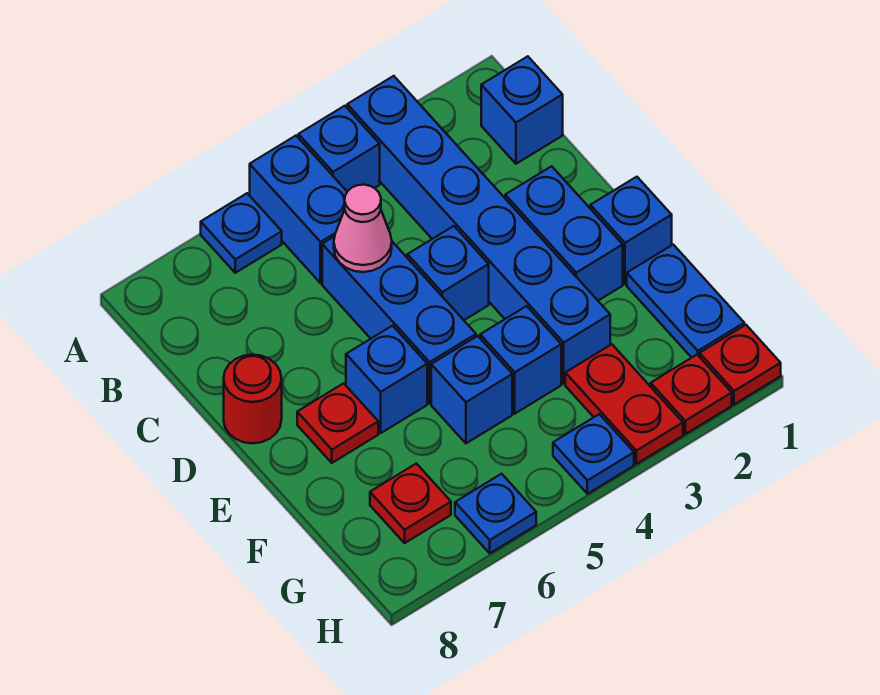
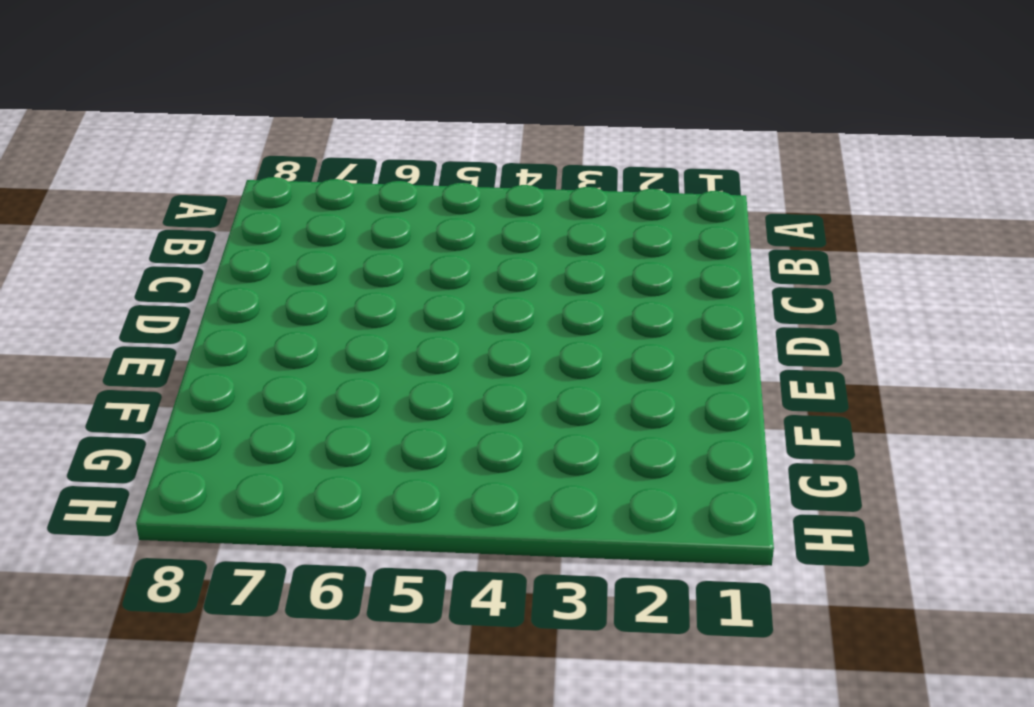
none -> blue 1x6 brick [347,76,610,384]
none -> blue 1x1 brick [298,106,380,191]
none -> blue 1x2 brick [250,136,347,283]

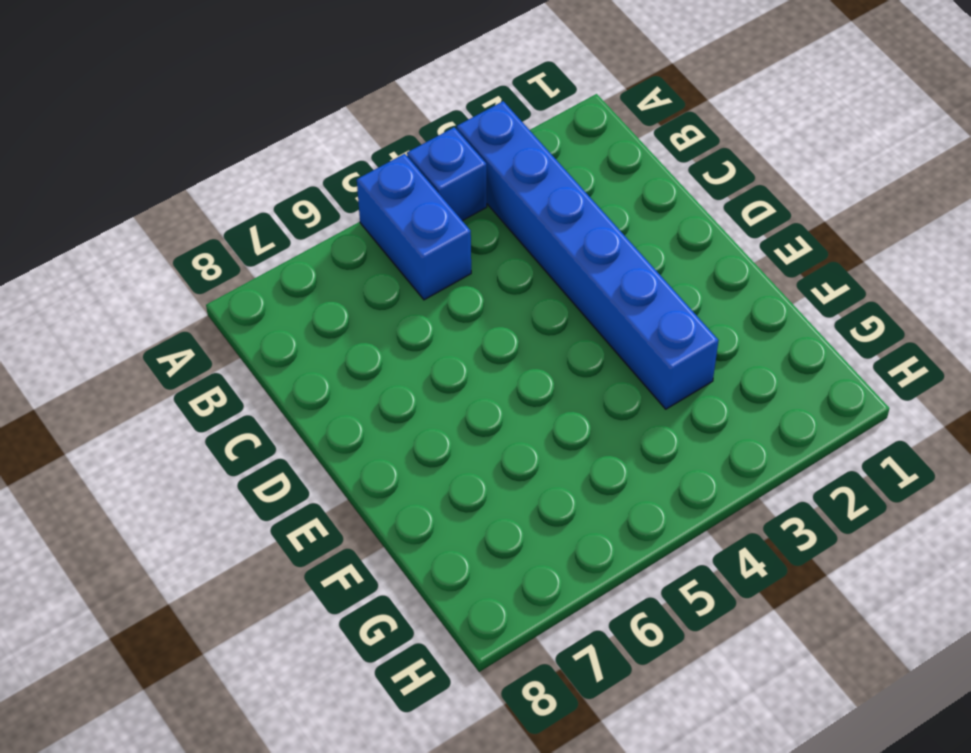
none -> blue 1x1 plate [201,193,282,273]
none -> blue 1x1 brick [481,56,563,164]
none -> blue 1x3 brick [322,236,476,403]

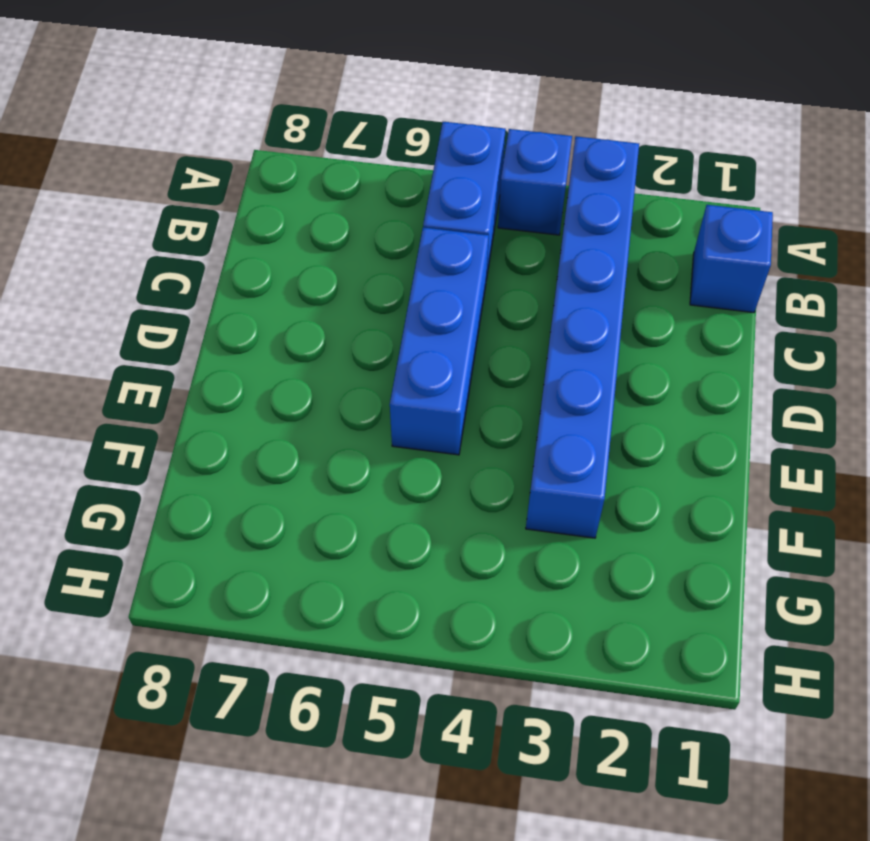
none -> blue 1x1 plate [201,193,282,273]
none -> blue 1x2 brick [505,166,623,301]
none -> blue 1x1 brick [407,226,489,320]

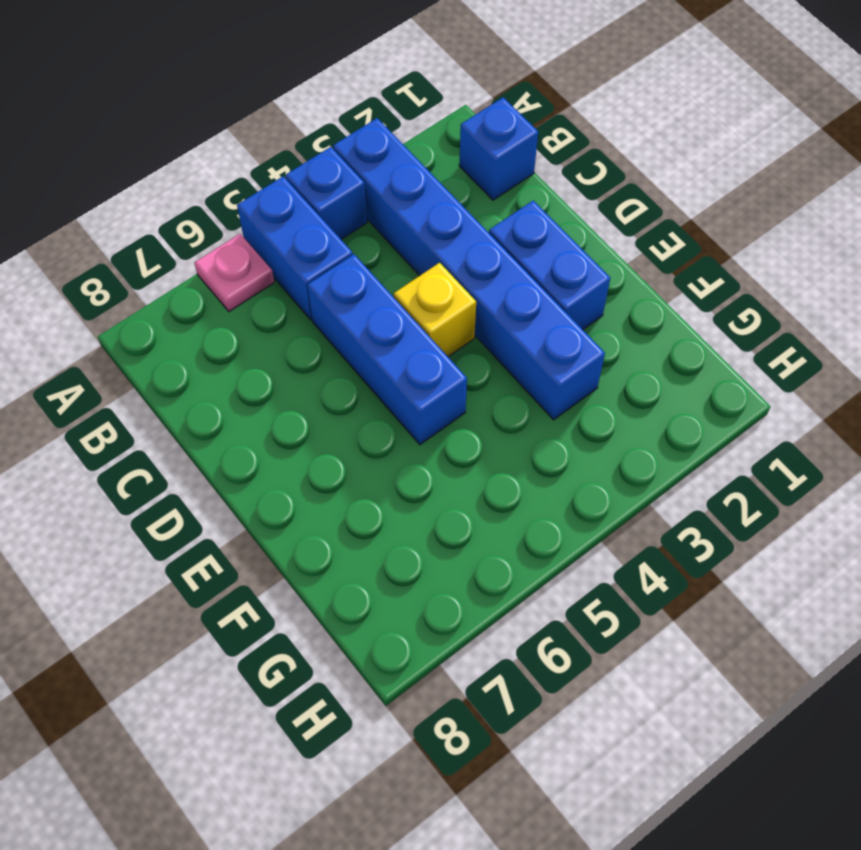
pink 1x1 plate [194,234,274,312] -> blue 1x1 plate [201,193,282,273]
yellow 1x1 brick [394,263,476,357] -> blue 1x1 brick [407,226,489,320]
none -> red 1x1 round brick [224,355,282,443]
none -> blue 1x1 brick [590,177,672,284]
none -> blue 1x1 brick [346,326,427,433]

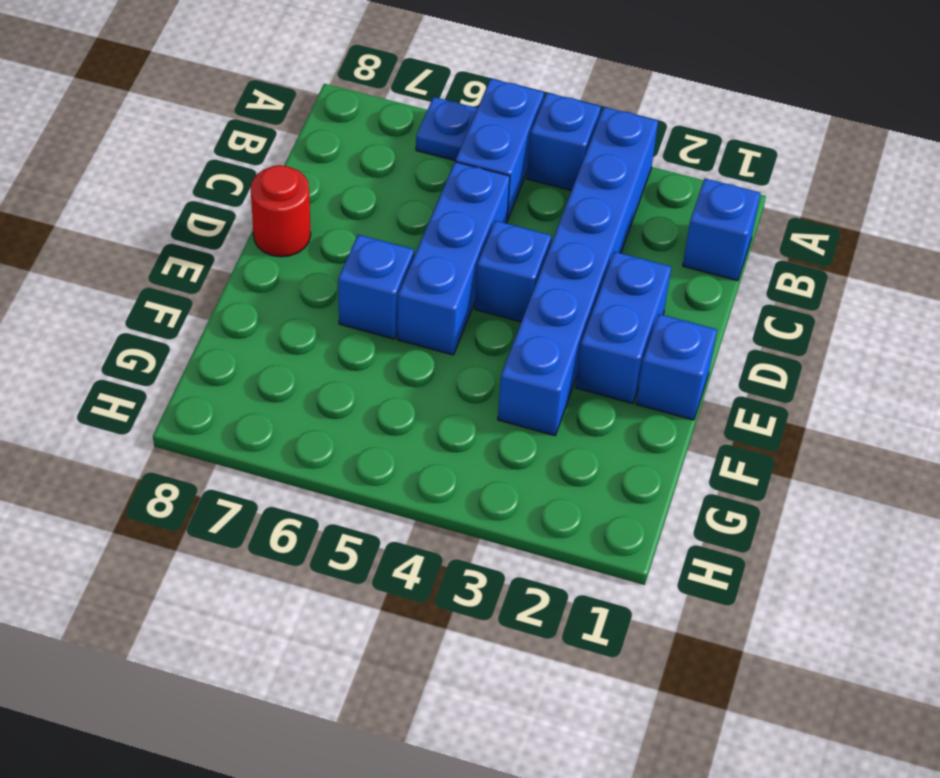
none -> red 1x1 plate [297,383,378,463]
none -> blue 1x2 plate [627,245,744,358]
none -> blue 1x1 brick [480,306,561,414]

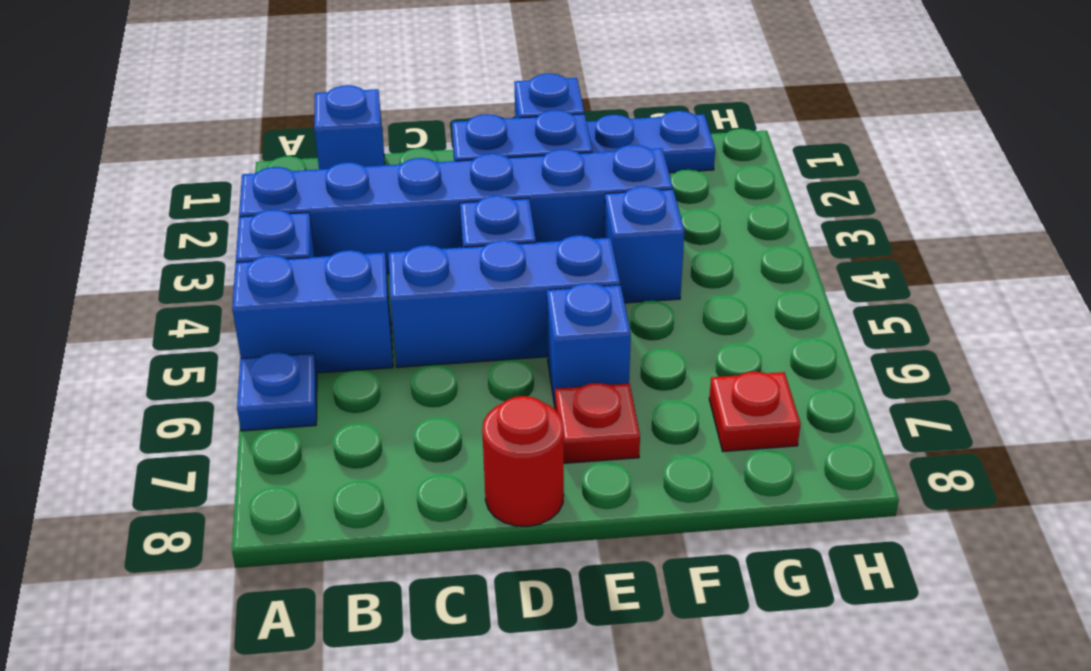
none -> blue 1x1 brick [431,336,512,443]
none -> red 1x2 plate [565,344,683,464]
none -> red 1x1 plate [700,325,781,404]

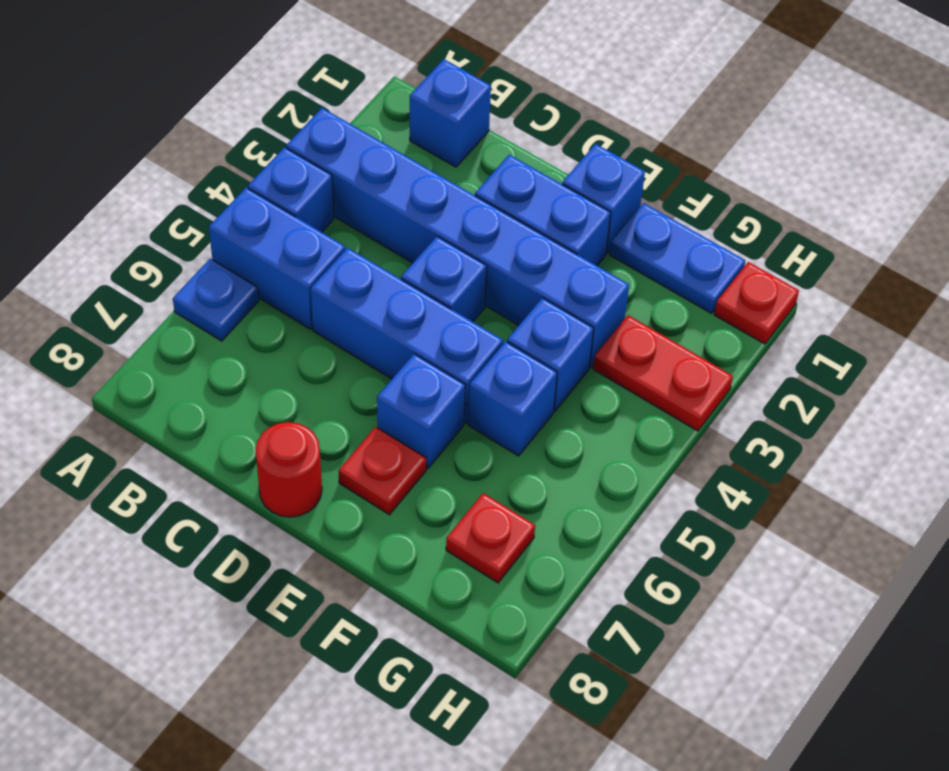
none -> red 1x1 plate [651,355,732,434]
none -> blue 1x1 plate [553,414,634,494]
none -> blue 1x1 plate [455,474,536,553]

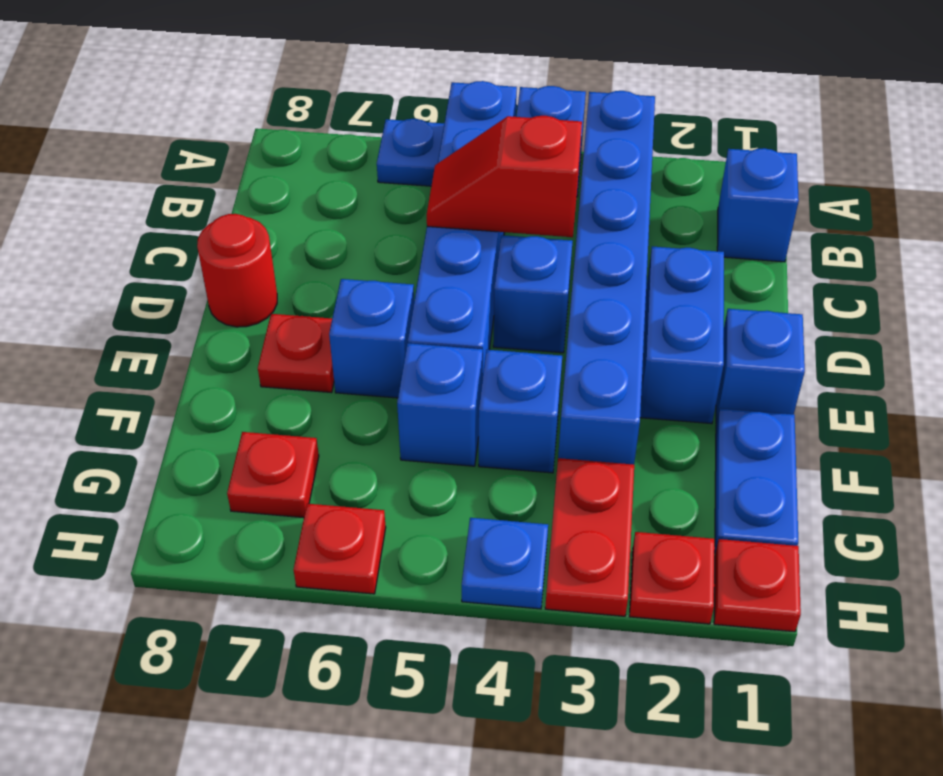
red 1x2 slope [427,116,582,237] -> pink 1x1 cone [334,185,392,272]
red 1x1 plate [294,504,386,594] -> blue 1x1 plate [455,474,536,553]

